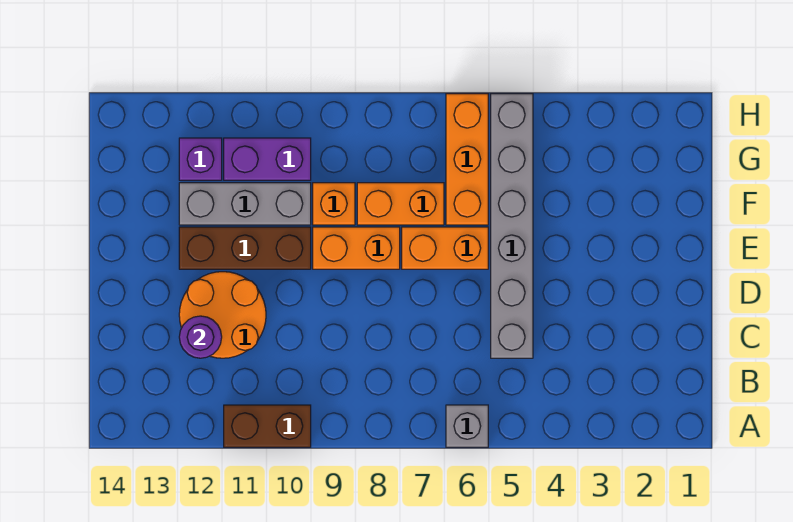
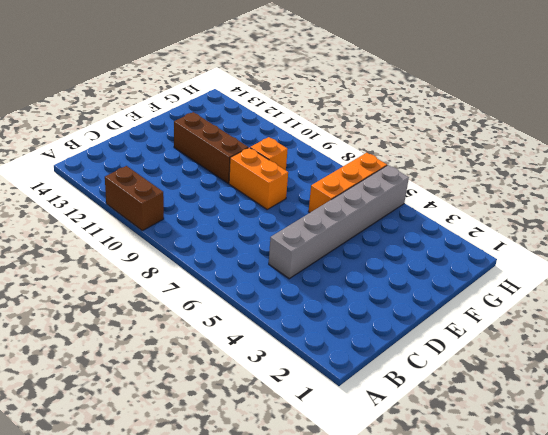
none -> grey 1x1 brick [446,405,488,447]
none -> orange 2x2 round brick [179,272,266,358]
none -> orange 1x2 brick [402,227,488,269]

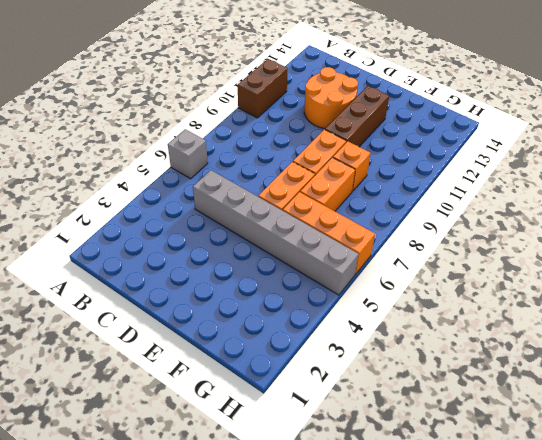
none -> grey 1x3 brick [179,183,311,225]
none -> purple 1x2 brick [224,138,311,180]
none -> purple 1x1 brick [179,138,222,180]

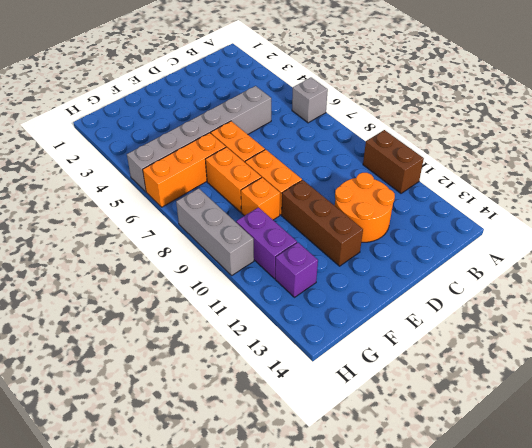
grey 1x3 brick [176,188,254,275] -> grey 1x3 brick moved to [179,183,311,225]
none -> purple 1x1 round brick [179,316,222,358]

